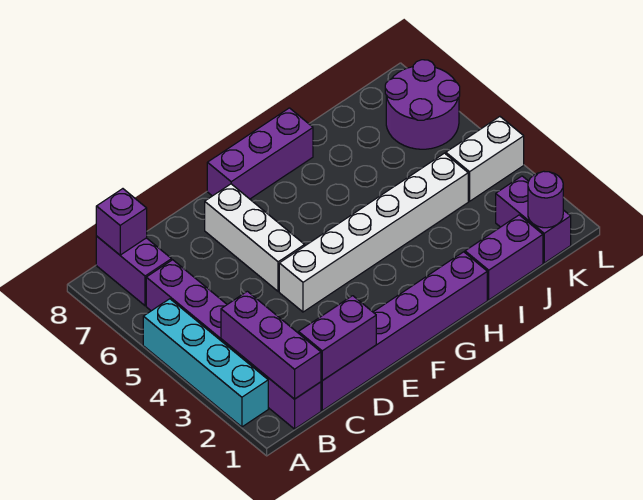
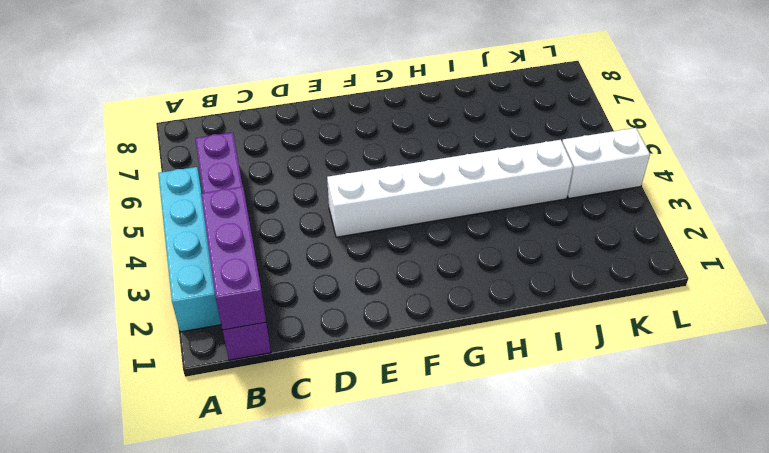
none -> purple 1x2 brick [96,236,172,306]
none -> purple 1x6 brick [321,252,487,410]
none -> white 1x3 brick [205,184,305,291]

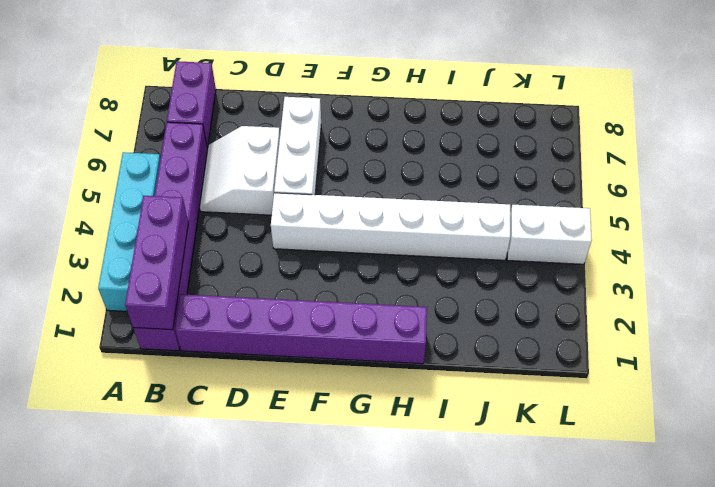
white 2x2 slope [200,126,280,215] -> none
none -> purple 1x3 brick [207,108,313,199]
none -> purple 1x2 brick [465,215,543,300]
none -> purple 1x2 brick [496,176,571,263]

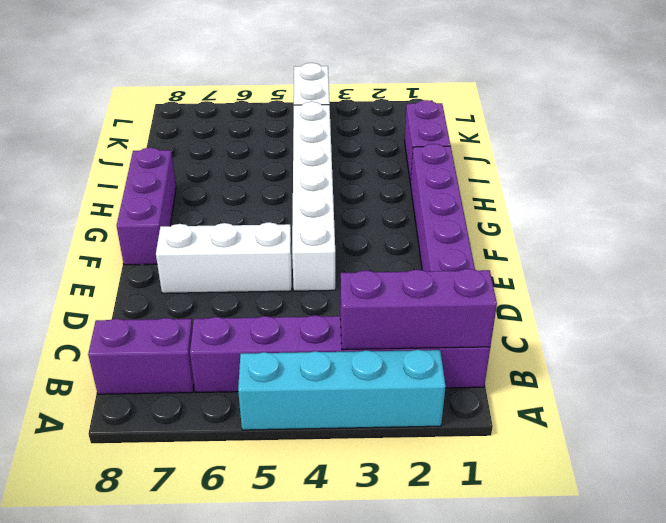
none -> purple 1x2 brick [496,176,571,263]
none -> purple 2x2 round brick [385,60,460,149]
none -> purple 1x1 brick [96,189,147,255]

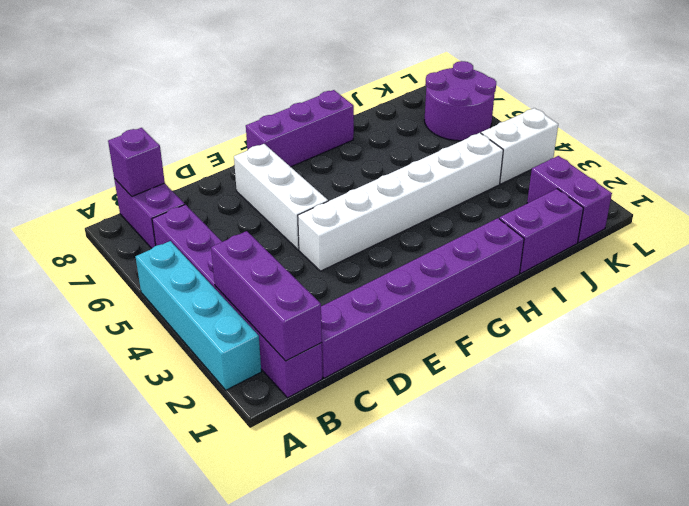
none -> purple 1x2 brick [299,296,376,381]
none -> purple 1x1 round brick [528,171,563,228]

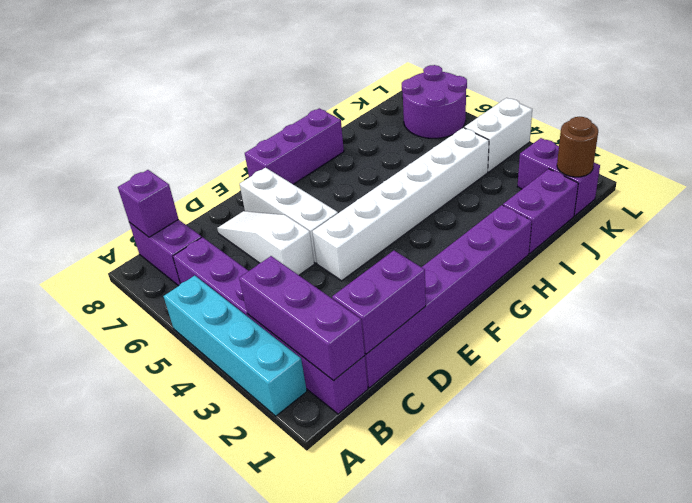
white 1x3 slope [217,211,314,275] -> none
brown 1x1 round brick [557,117,598,177] -> purple 1x1 round brick [528,171,563,228]

